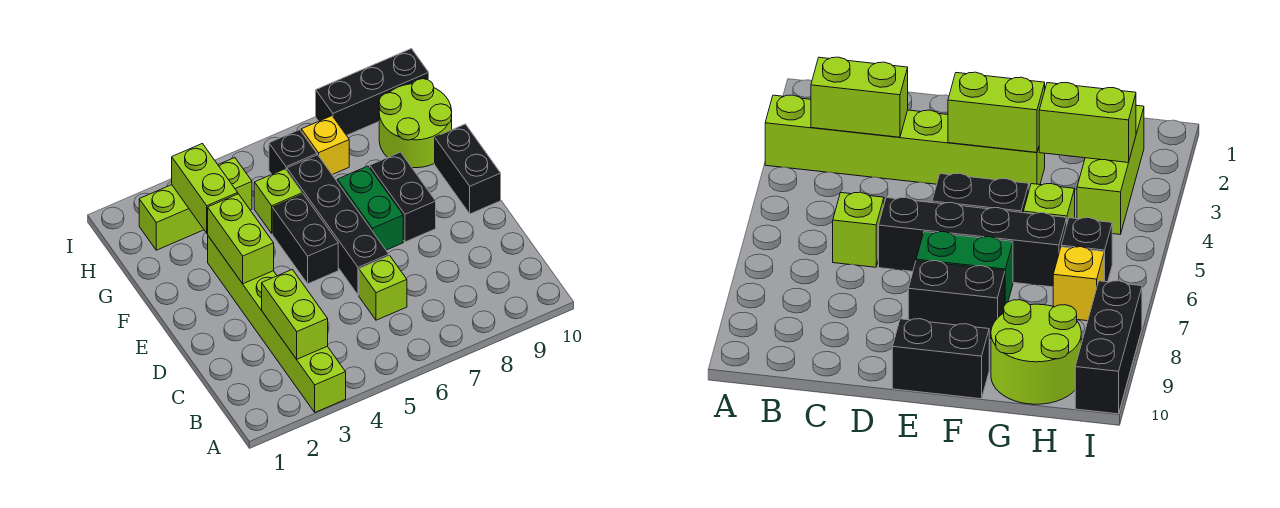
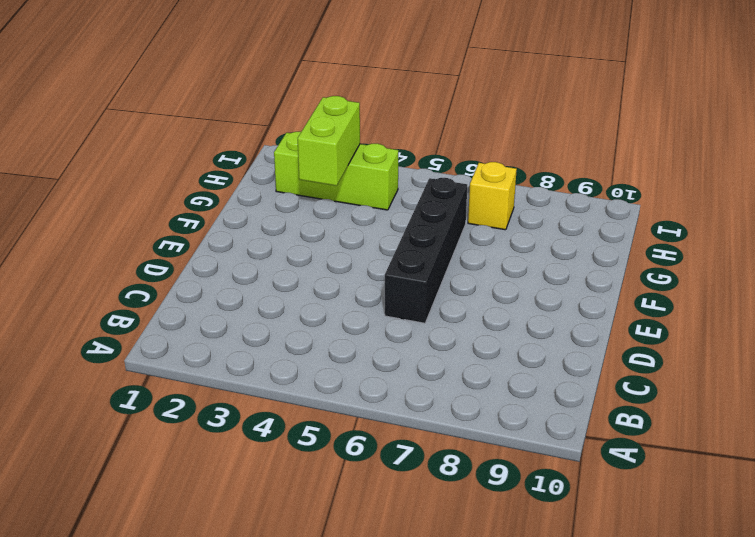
none -> lime 1x6 brick [208,236,346,412]
none -> lime 1x1 brick [359,256,407,320]
none -> black 1x2 brick [272,194,338,284]

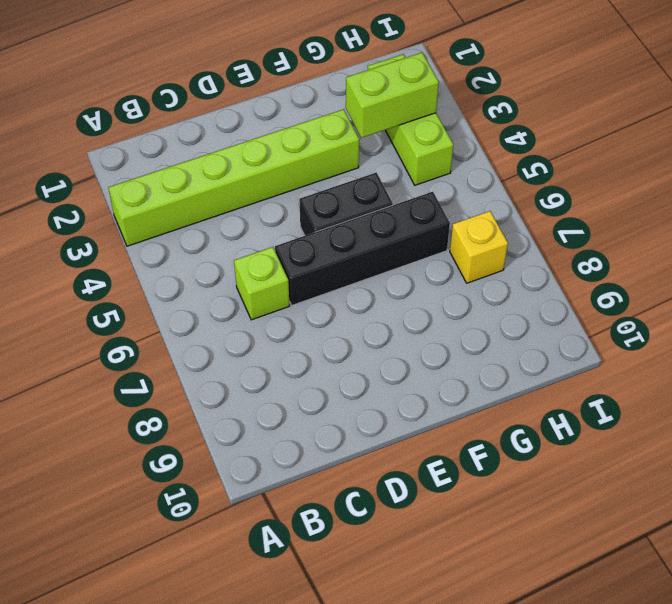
none -> green 1x2 brick [337,166,403,250]
none -> black 1x2 brick [370,152,436,242]
none -> black 1x2 brick [435,124,501,214]

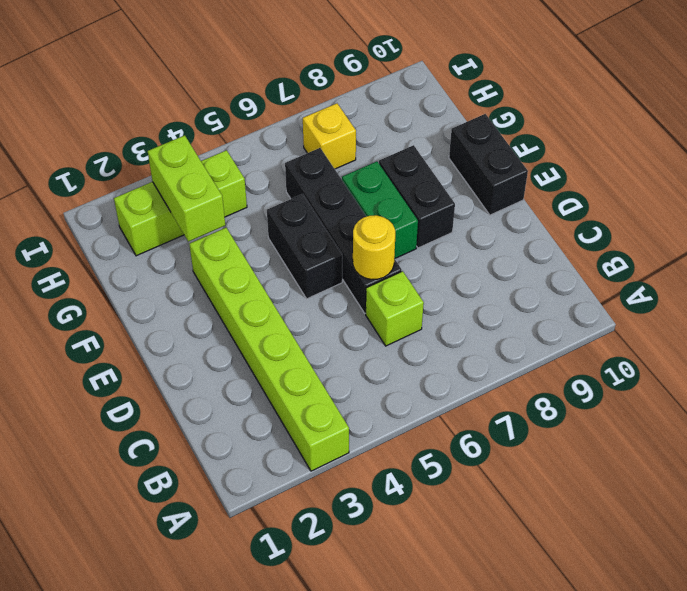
yellow 1x1 round brick [353,215,395,280] -> none
none -> lime 1x1 brick [254,169,302,233]
none -> lime 2x2 round brick [379,79,452,168]
none -> black 1x1 brick [269,130,317,174]

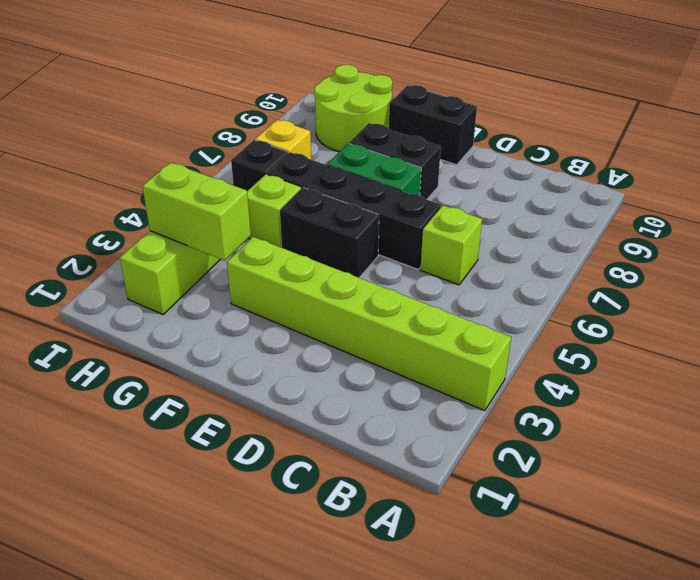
none -> black 1x3 brick [316,49,429,135]
none -> lime 1x2 brick [262,269,328,359]
none -> lime 1x2 brick [208,194,274,284]

